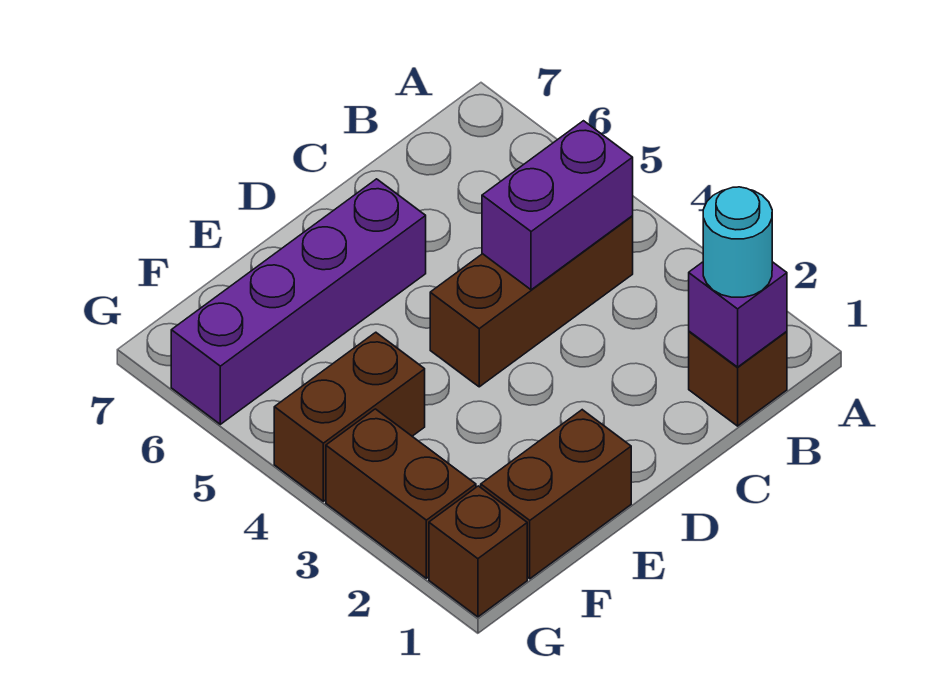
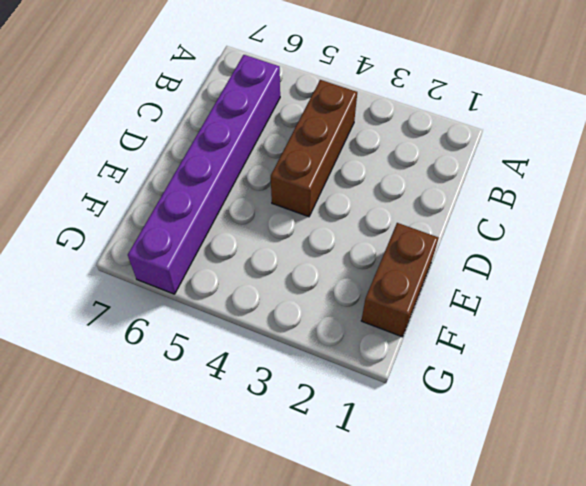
purple 1x6 brick [128,55,280,294] -> purple 1x4 brick [171,179,426,424]
none -> brown 1x1 brick [689,331,787,426]
none -> brown 1x2 brick [274,332,425,501]

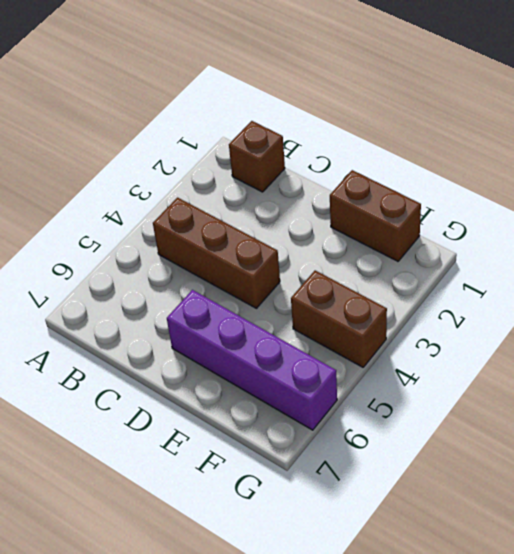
none -> brown 1x1 brick [429,486,527,617]
none -> brown 1x2 brick [326,409,476,578]

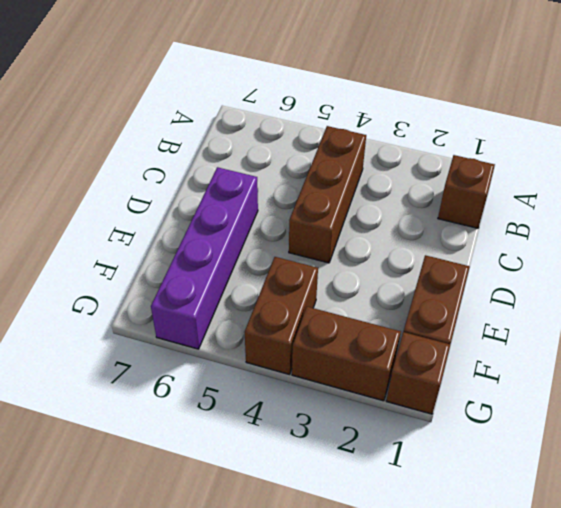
none -> purple 1x1 brick [689,262,787,367]
none -> purple 1x2 brick [482,121,633,290]

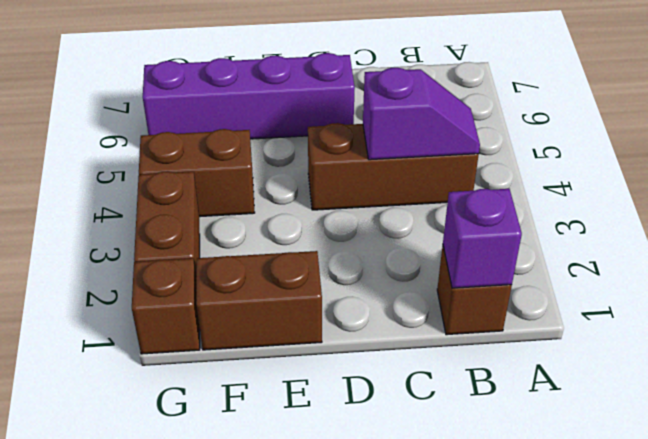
purple 1x2 slope [363,68,480,160] -> purple 1x2 brick [482,121,633,290]
none -> cyan 1x1 round brick [703,187,772,297]

